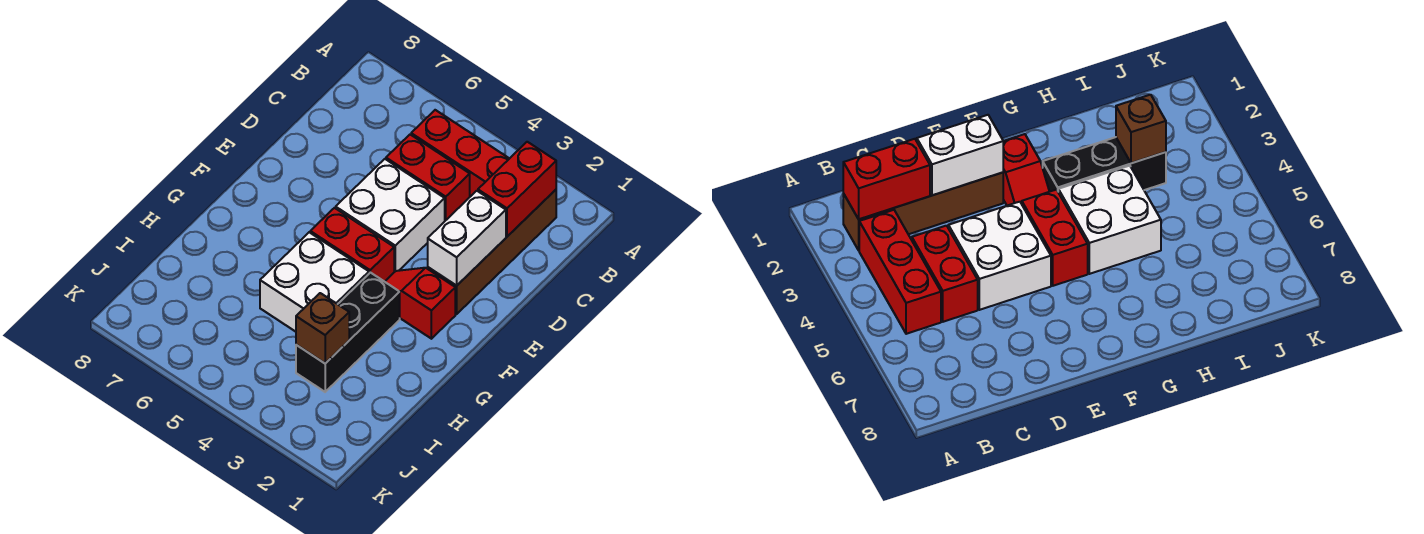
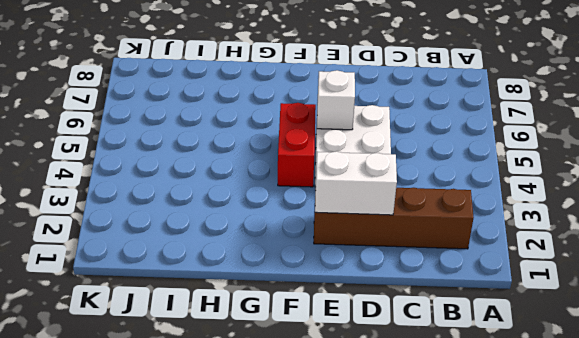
white 1x1 brick [317,70,355,130] -> none
none -> red 1x3 brick [411,110,509,197]
none -> red 1x2 brick [386,135,470,221]

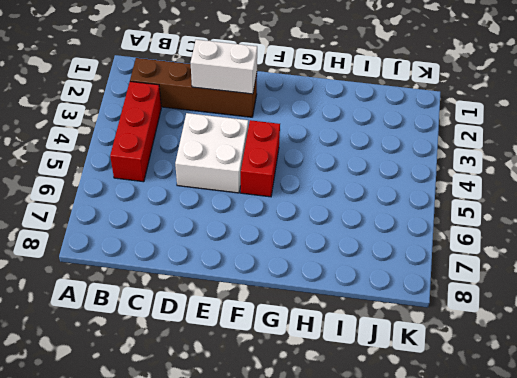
none -> red 1x2 brick [386,135,470,221]
none -> red 1x2 slope [385,268,455,339]

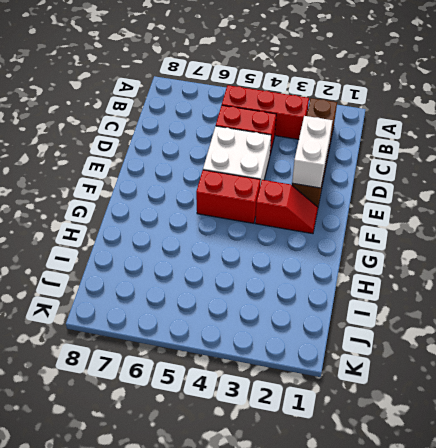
red 1x2 slope [255,180,318,234] -> red 1x2 slope turned to [385,268,455,339]
none -> black 1x3 brick [296,272,400,392]
none -> white 2x2 brick [260,232,369,332]

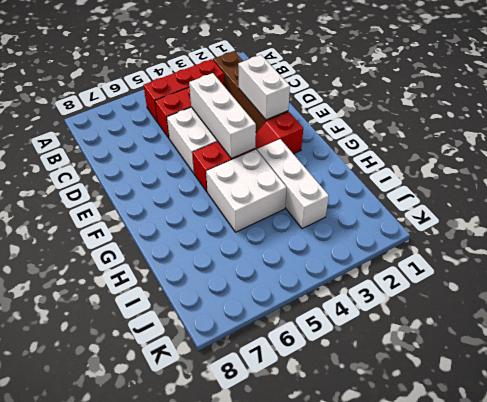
white 1x3 brick [189,73,256,159] -> none
white 1x3 brick [257,139,329,229] -> black 1x3 brick [296,272,400,392]
none -> red 1x2 brick [478,142,556,236]
none -> brown 1x1 brick [296,293,349,363]

